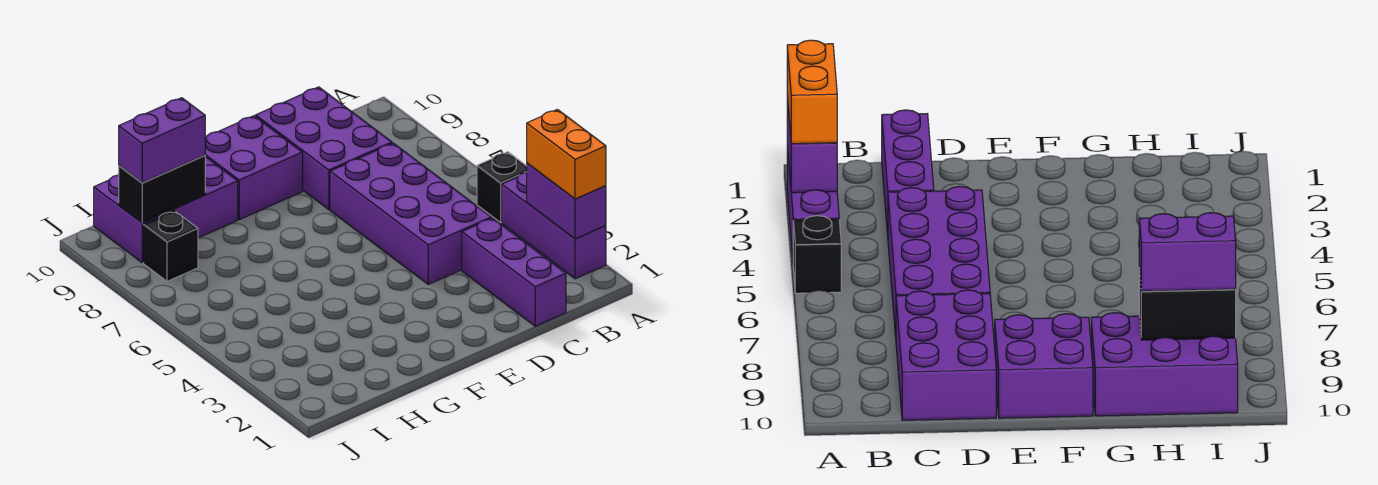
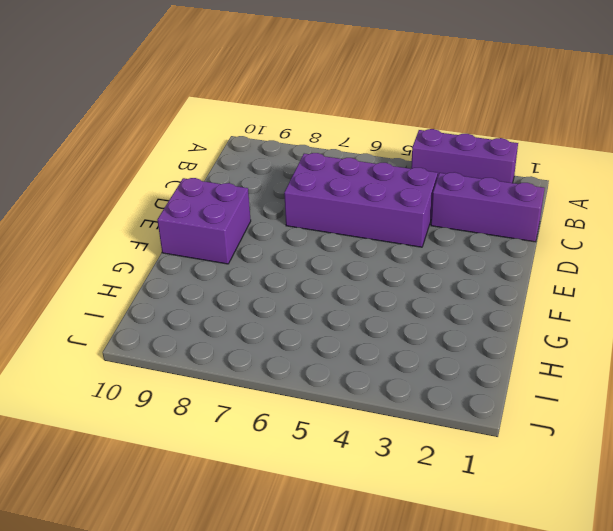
none -> black 1x1 brick [477,152,527,222]
none -> purple 2x3 brick [256,87,392,209]
none -> purple 2x3 brick [94,157,238,263]

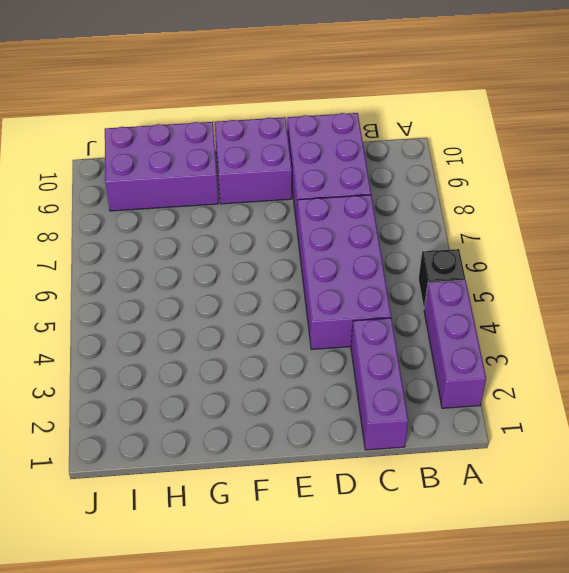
none -> black 1x1 brick [143,211,198,281]
none -> purple 1x2 brick [527,163,606,239]
none -> black 1x2 brick [119,156,205,223]

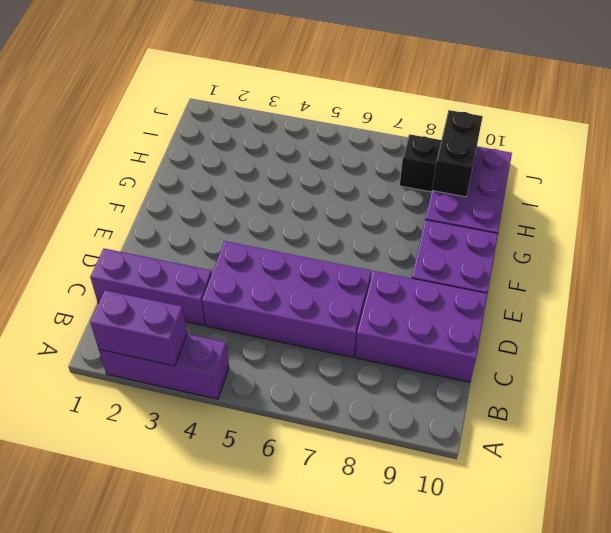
none -> black 1x1 brick [477,152,527,222]
none -> orange 1x2 brick [527,109,606,199]
none -> purple 1x2 brick [119,98,205,183]

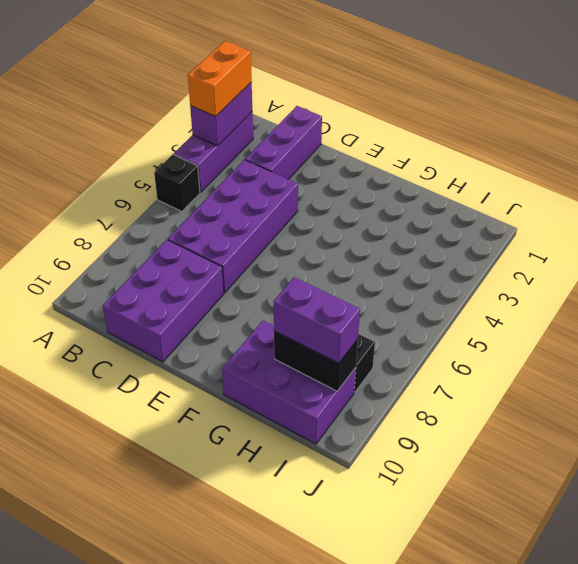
none -> purple 2x2 brick [205,116,303,220]

